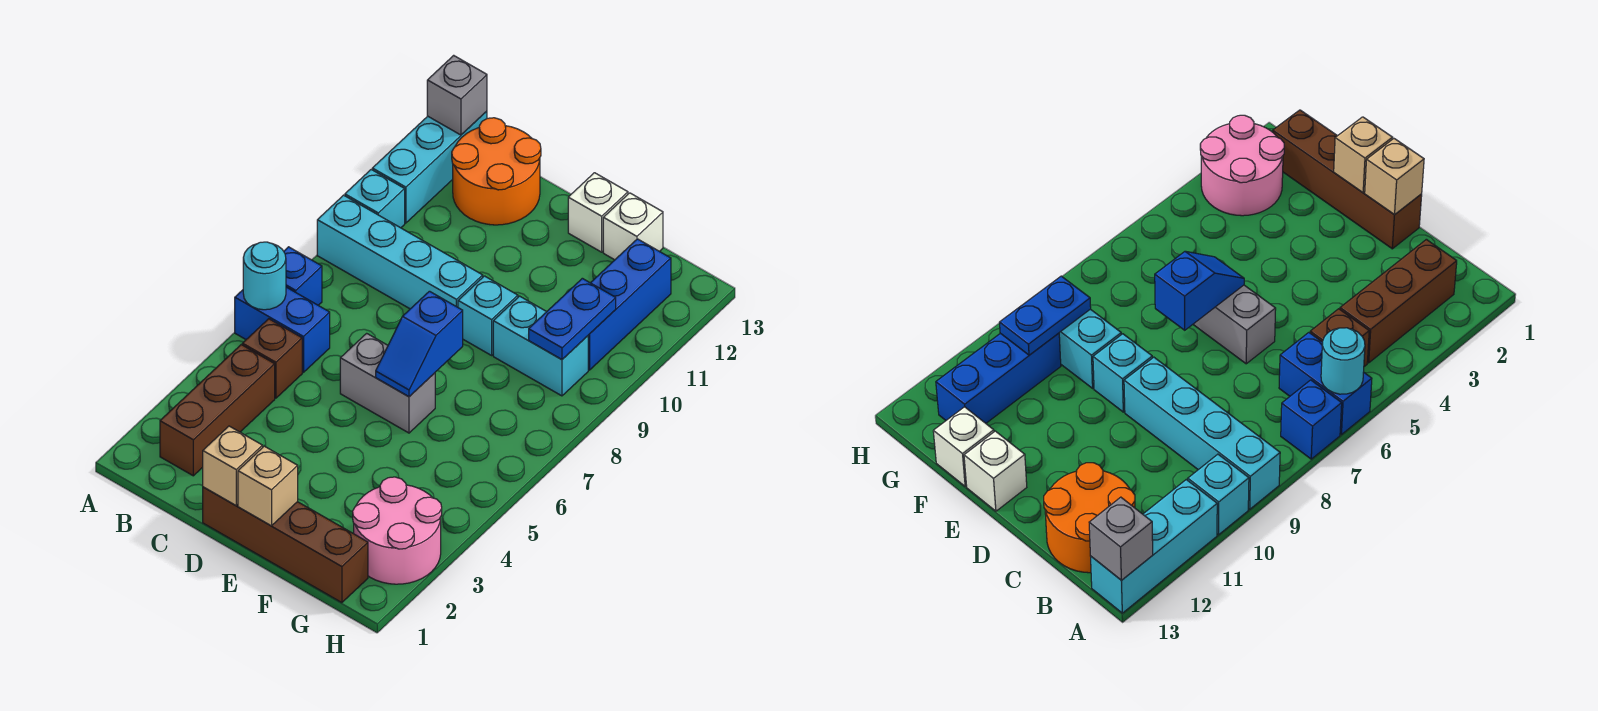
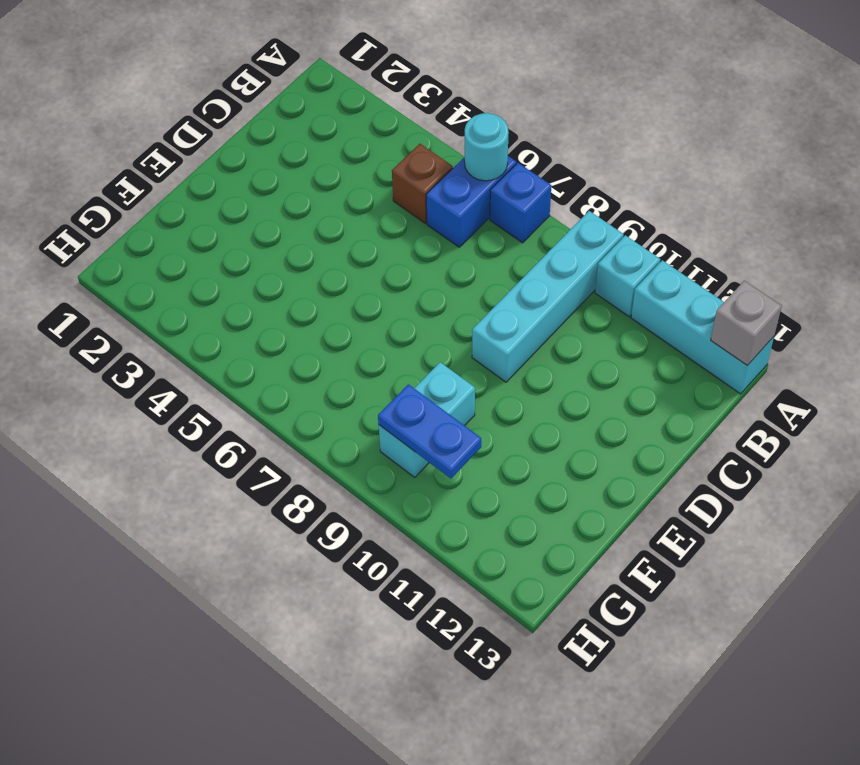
none -> brown 1x3 brick [160,345,275,476]
none -> orange 2x2 round brick [452,118,541,225]
none -> brown 1x4 brick [203,487,368,603]

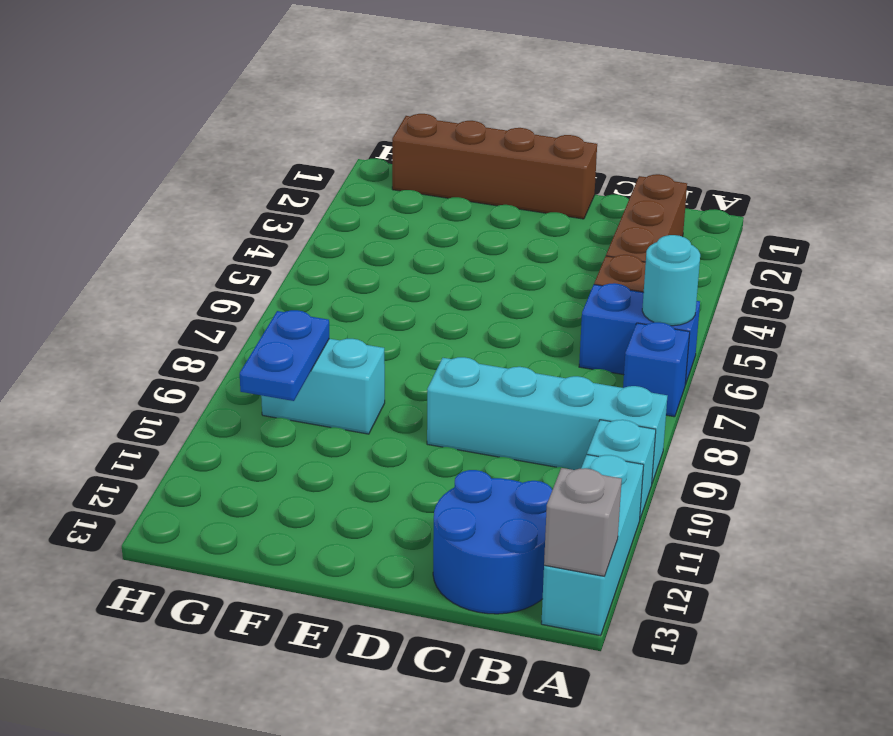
blue 2x2 round brick [433,470,552,614] -> orange 2x2 round brick [452,118,541,225]
none -> grey 1x2 brick [340,333,435,433]
none -> cyan 1x1 brick [458,276,518,355]
none -> white 1x1 brick [568,173,628,252]

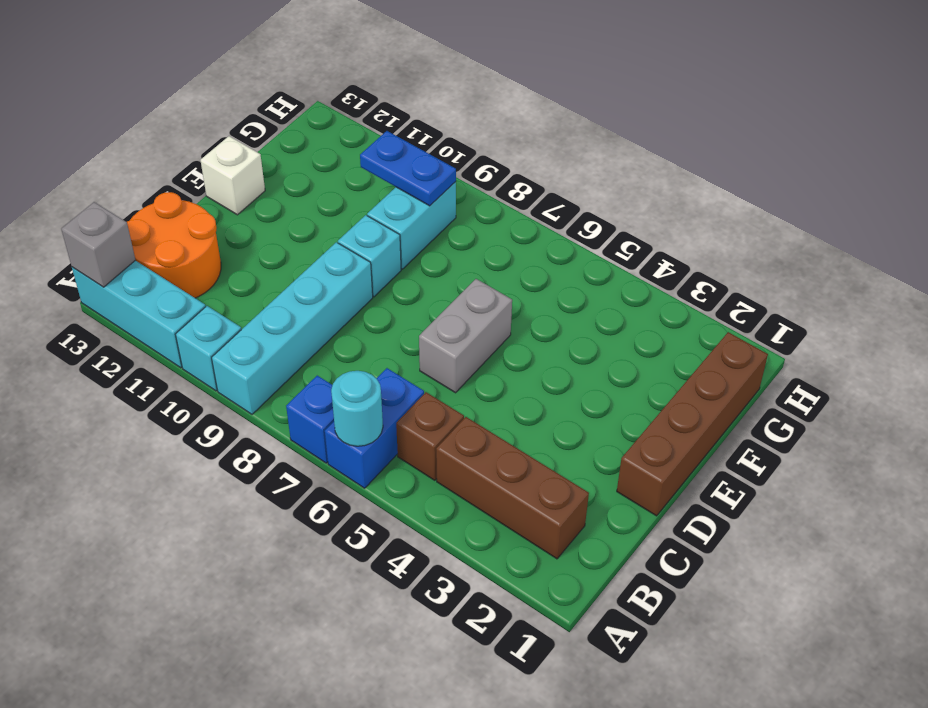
none -> white 1x1 brick [603,193,663,260]
none -> pink 2x2 round brick [353,477,442,584]
none -> blue 1x3 brick [588,239,671,370]

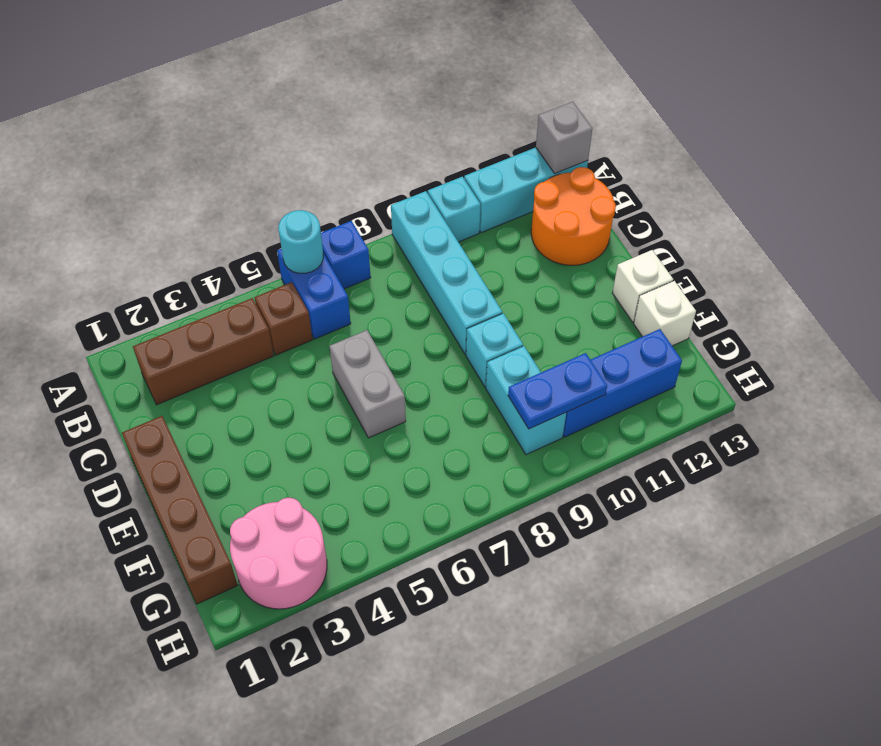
none -> tan 1x1 brick [203,426,263,505]
none -> tan 1x1 brick [238,446,298,526]
none -> blue 1x2 slope [376,291,463,396]

